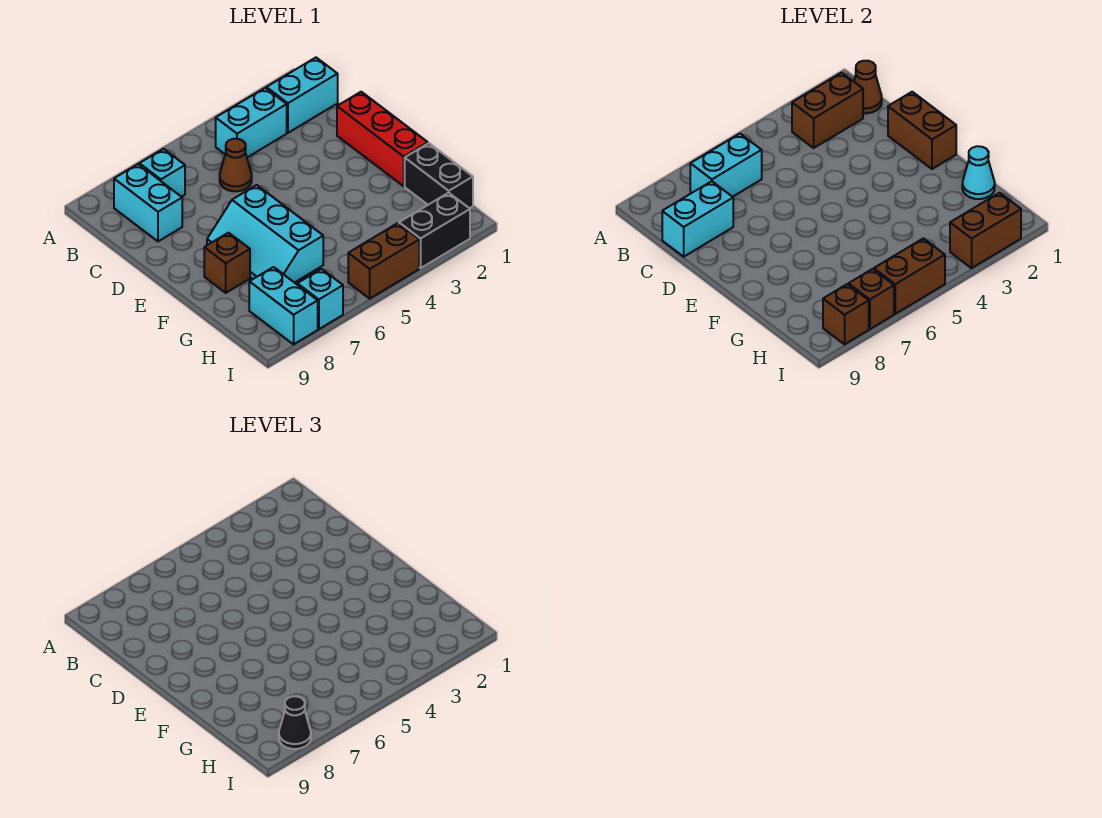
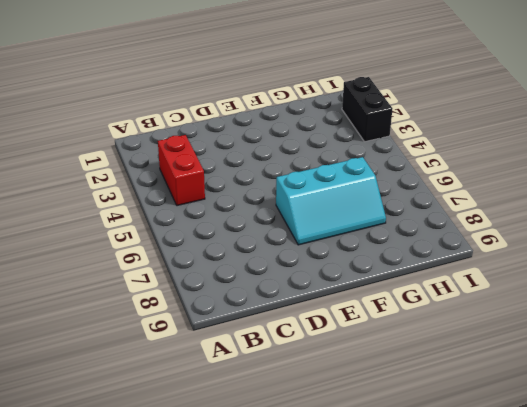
red 1x2 brick [158,135,205,206] -> cyan 1x2 brick [216,88,287,157]
none -> cyan 1x2 brick [266,58,338,133]
none -> cyan 1x1 brick [139,149,185,197]
none -> cyan 1x2 brick [114,164,182,241]

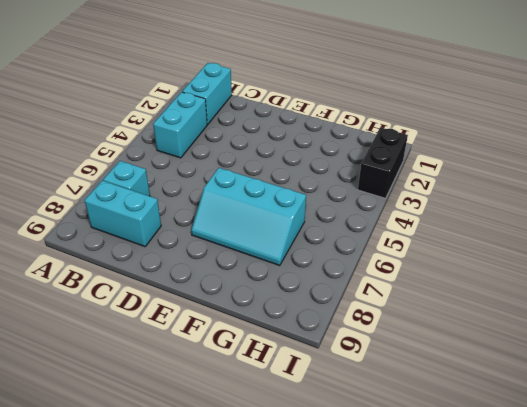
none -> brown 1x1 cone [220,139,252,191]
none -> red 1x3 brick [337,92,428,186]
none -> brown 1x1 brick [204,233,250,293]

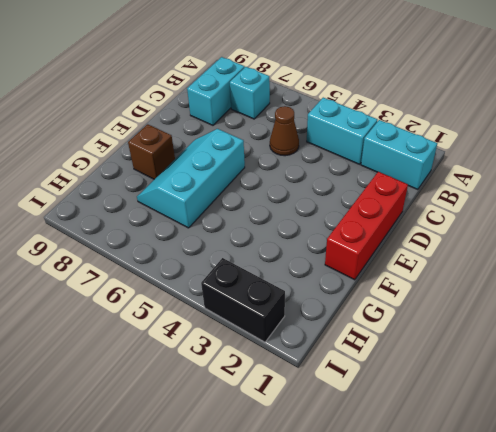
none -> black 1x2 brick [405,143,473,208]
none -> cyan 1x2 brick [249,267,318,344]
none -> brown 1x2 brick [348,223,419,299]

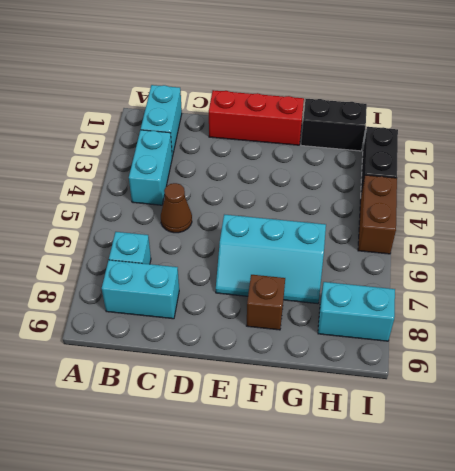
none -> cyan 1x1 brick [297,269,343,329]
none -> brown 1x1 cone [854,61,882,113]
none -> brown 1x2 brick [792,73,863,148]

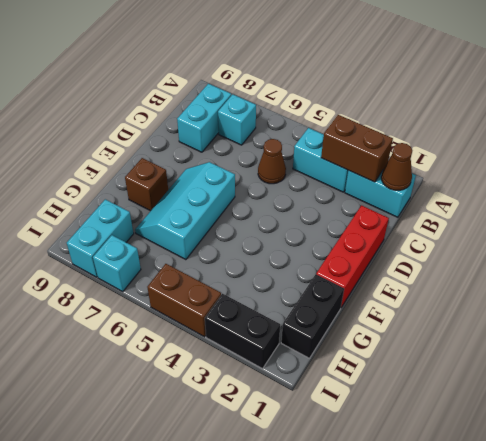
none -> cyan 1x2 brick [690,134,762,197]
none -> cyan 1x2 brick [662,181,733,257]
none -> brown 1x2 brick [888,92,956,169]

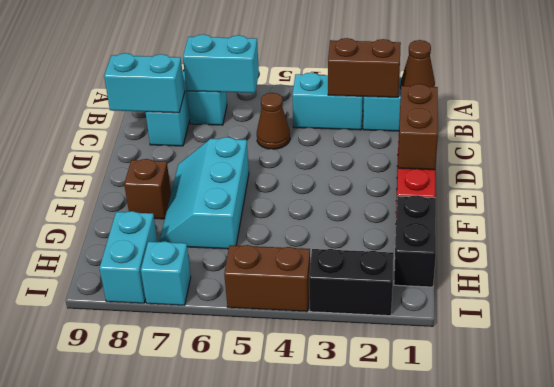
none -> cyan 1x1 cone [962,146,995,199]
none -> brown 1x2 brick [950,193,1021,268]
none -> brown 1x2 brick [874,238,945,314]

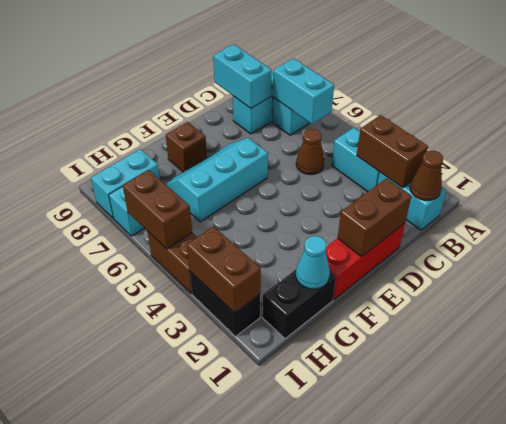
none -> brown 1x1 brick [848,269,894,329]
none -> brown 1x1 brick [823,284,869,344]
none -> black 1x1 cone [279,696,311,749]

